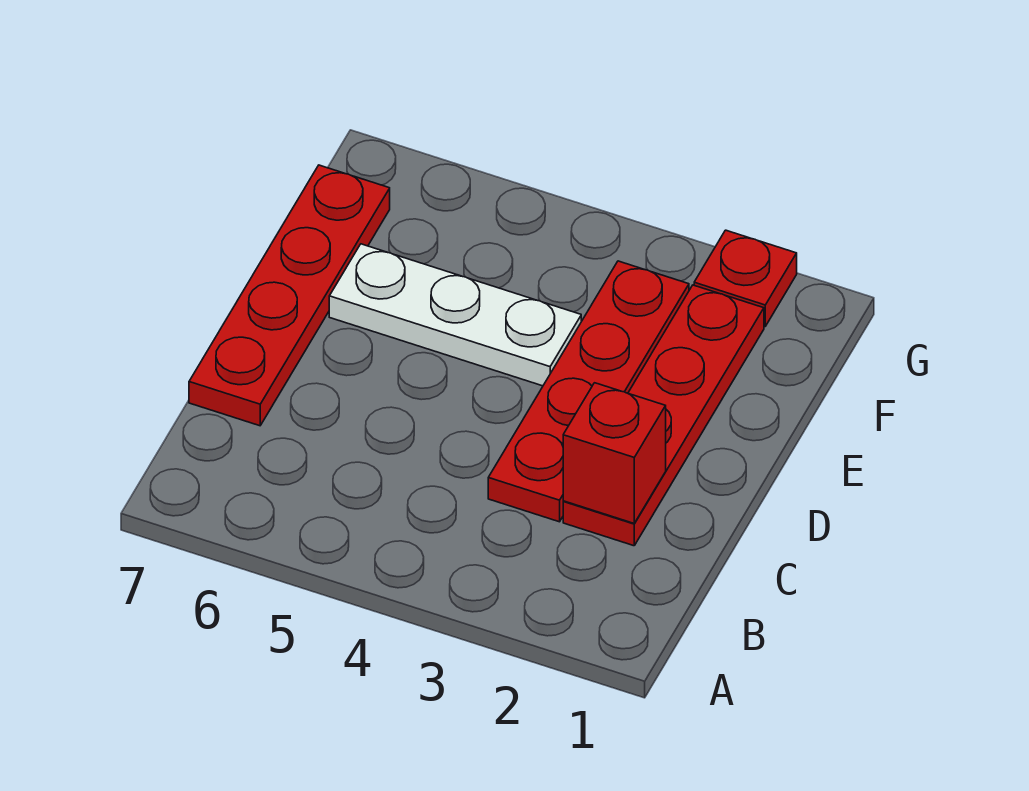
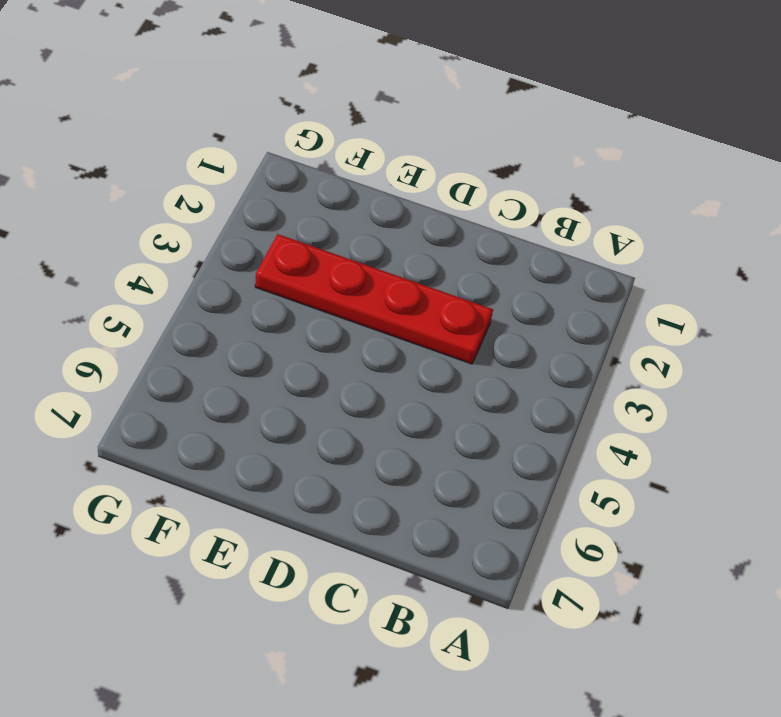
none -> red 1x4 plate [563,285,764,546]
none -> red 1x4 plate [189,165,390,426]

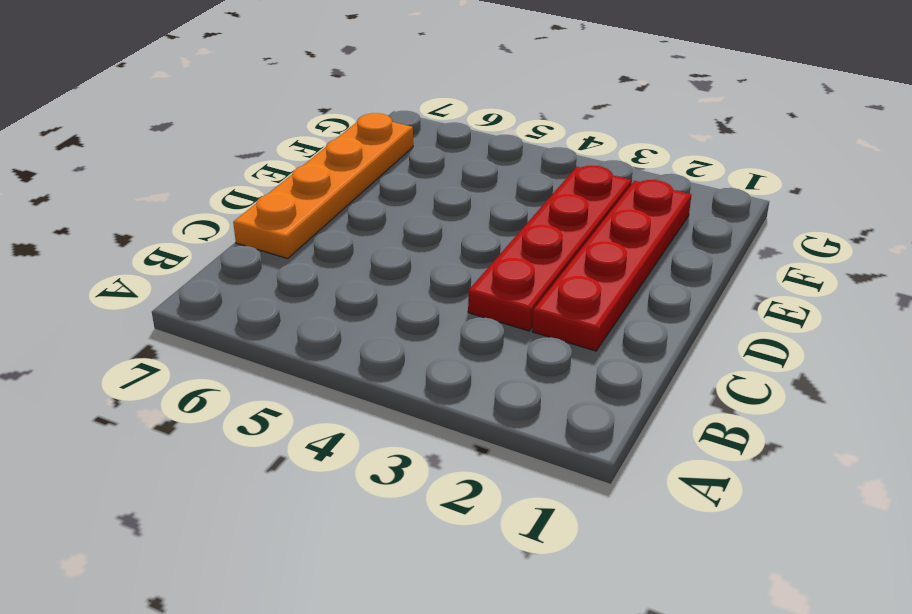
orange 1x4 plate [233,113,413,258] -> red 1x4 plate [189,165,390,426]
none -> white 1x3 plate [329,244,581,386]
none -> red 1x1 plate [694,230,797,326]

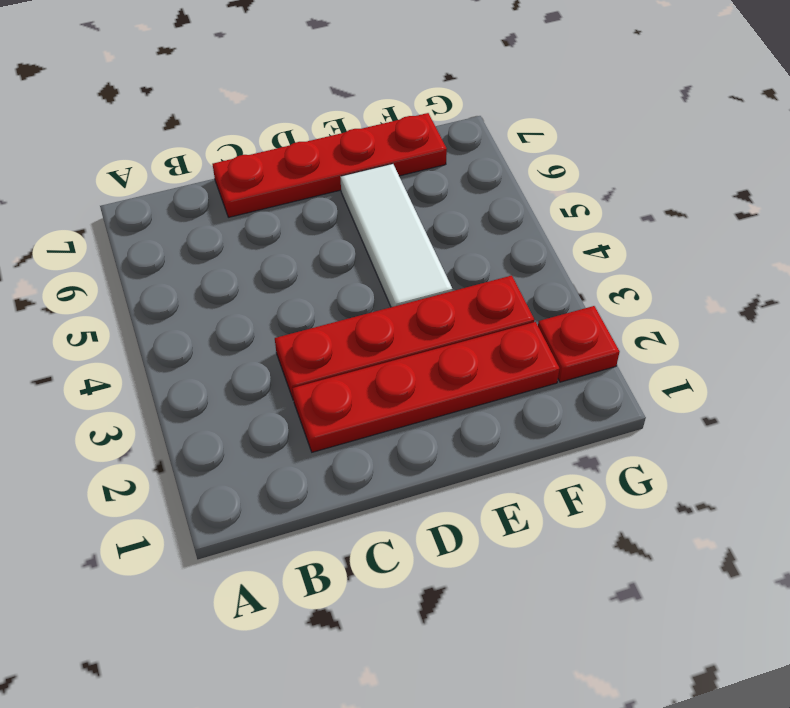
white 1x3 tile [340,164,452,307] -> white 1x3 plate [329,244,581,386]
none -> red 1x1 brick [563,383,666,523]

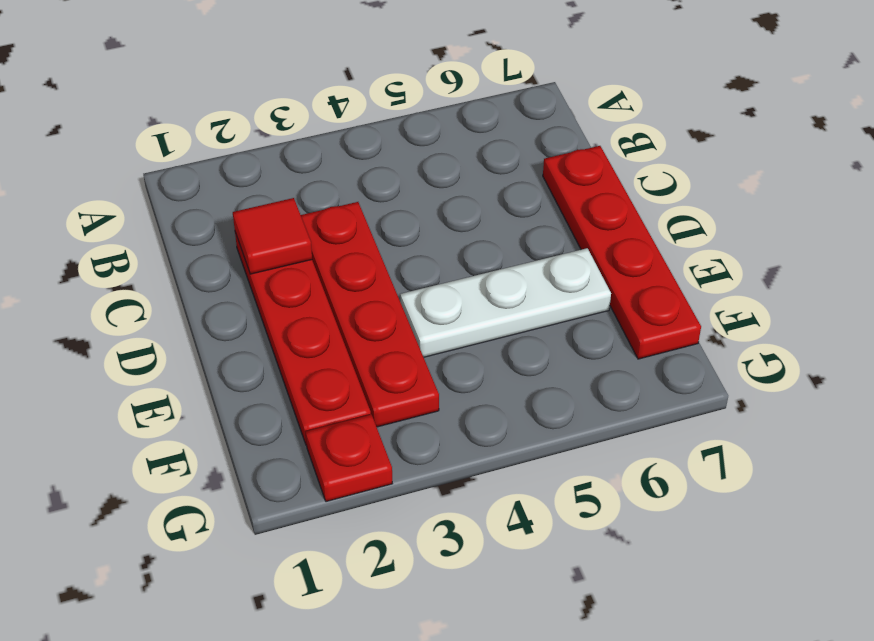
red 1x1 tile [233,198,312,274] -> red 1x1 brick [563,383,666,523]

